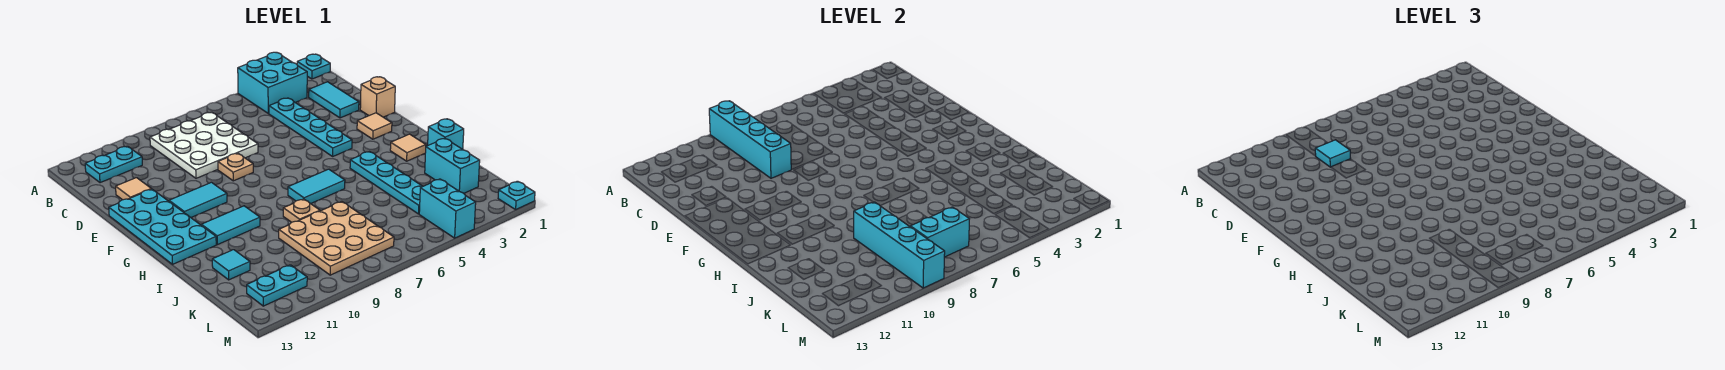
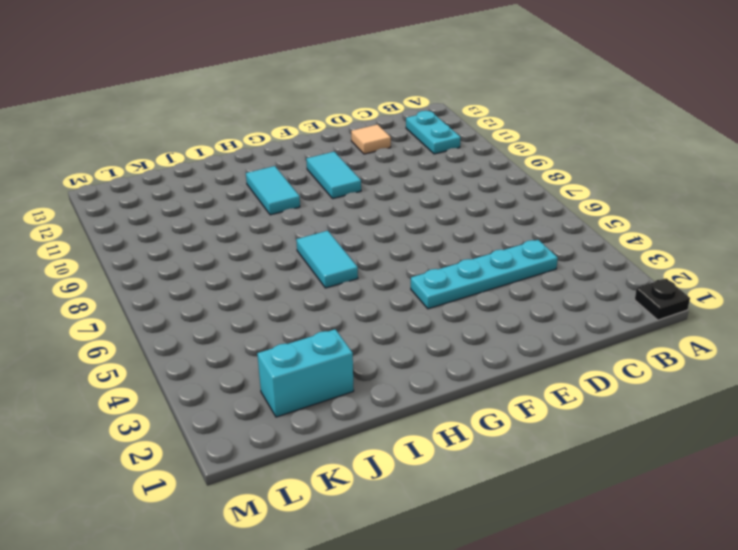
black 1x1 plate [635,278,690,320] -> cyan 1x1 plate [297,54,330,79]
none -> cyan 2x2 brick [238,52,307,113]
none -> white 3x3 plate [150,112,258,178]
none -> cyan 1x2 tile [309,82,359,118]

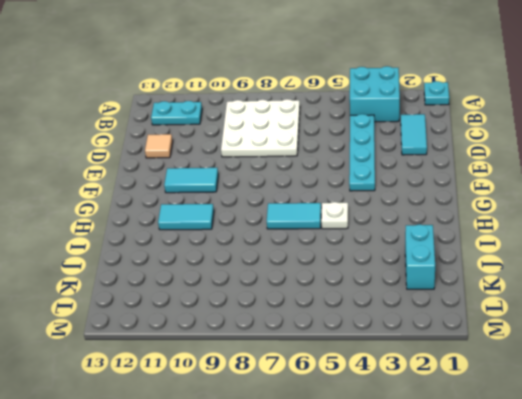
white 1x1 plate [321,202,348,229] -> none
none -> tan 1x1 brick [360,77,395,117]
none -> tan 1x1 plate [218,153,253,181]
none -> cyan 2x4 plate [109,189,216,264]

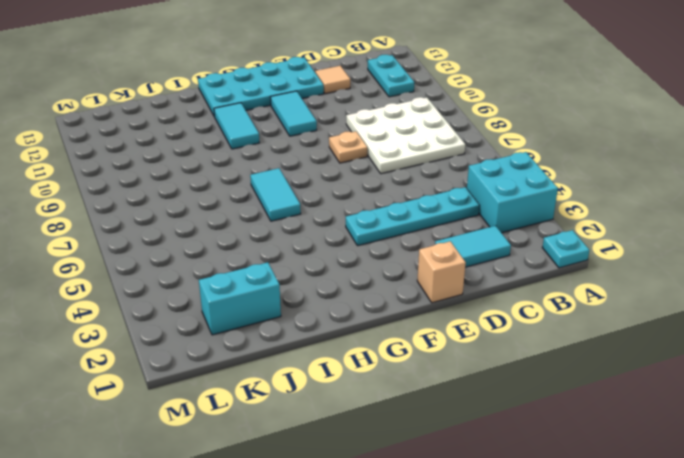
none -> tan 1x1 tile [357,113,392,139]
none -> tan 1x1 tile [390,134,426,161]
none -> cyan 1x4 plate [350,152,423,214]

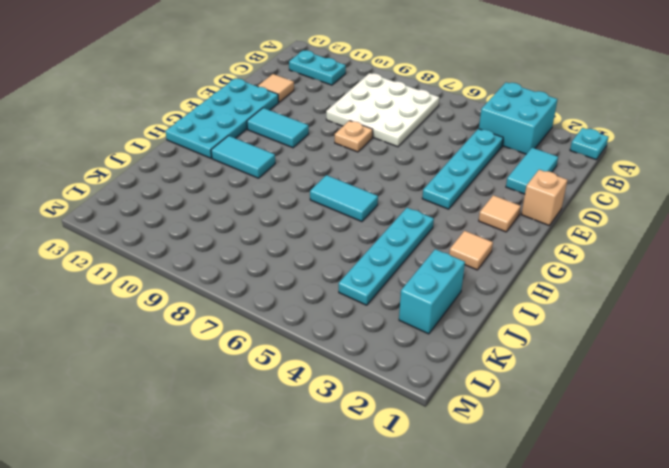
none -> cyan 1x1 brick [428,119,464,149]
none -> tan 1x1 plate [283,199,320,222]
none -> tan 3x3 plate [279,202,394,275]

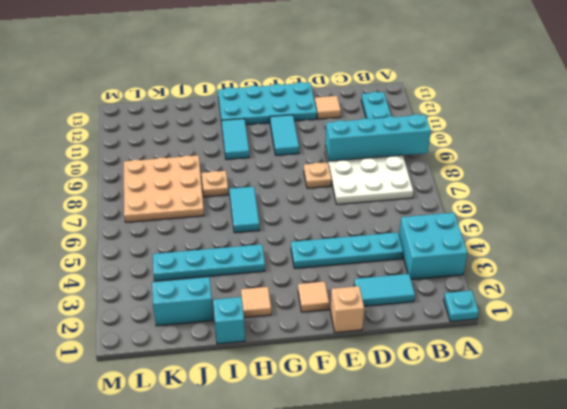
none -> cyan 1x1 tile [212,250,250,280]
none -> cyan 1x2 brick [419,179,476,238]
none -> cyan 1x2 plate [247,265,307,306]

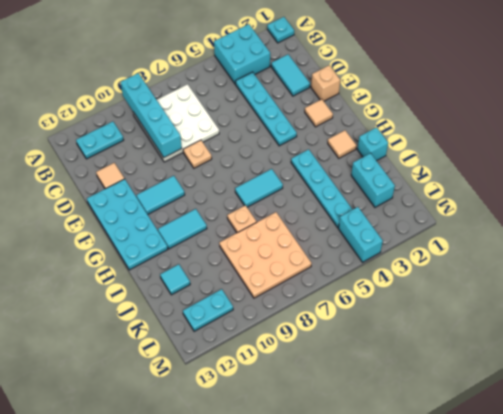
none -> cyan 1x1 plate [498,181,535,210]
none -> cyan 1x4 brick [854,202,945,288]
none -> cyan 1x2 brick [910,207,969,257]

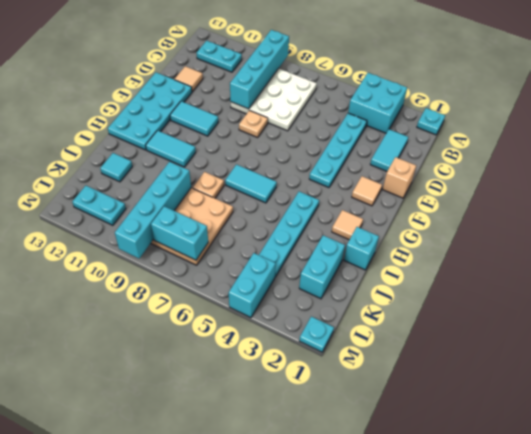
none -> cyan 1x1 tile [1315,140,1351,167]

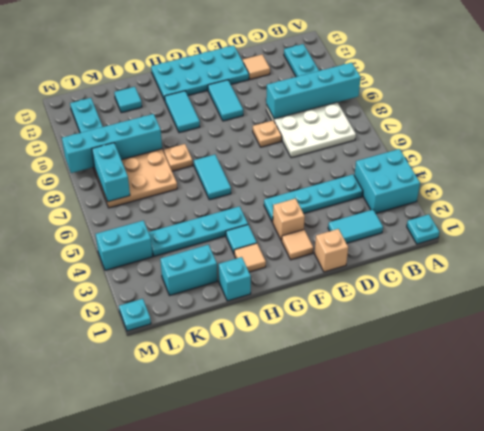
tan 1x1 brick [272,199,305,241] -> none
cyan 1x1 tile [226,225,257,254] -> cyan 1x1 tile moved to [1315,140,1351,167]

